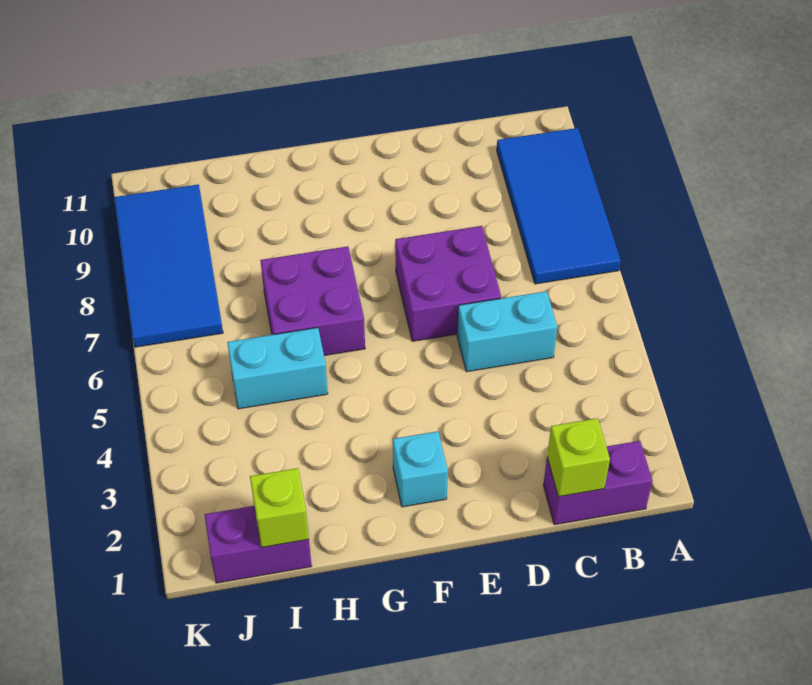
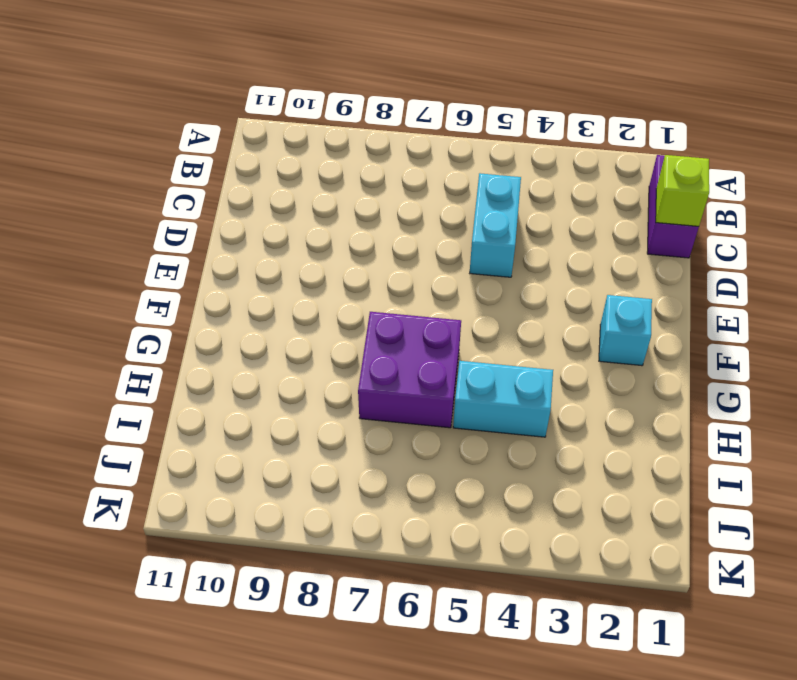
cyan 1x2 brick [453,361,553,437] -> cyan 1x2 brick turned to [227,328,328,409]
none -> blue 2x4 tile [497,128,621,284]
none -> purple 2x2 brick [395,226,501,341]

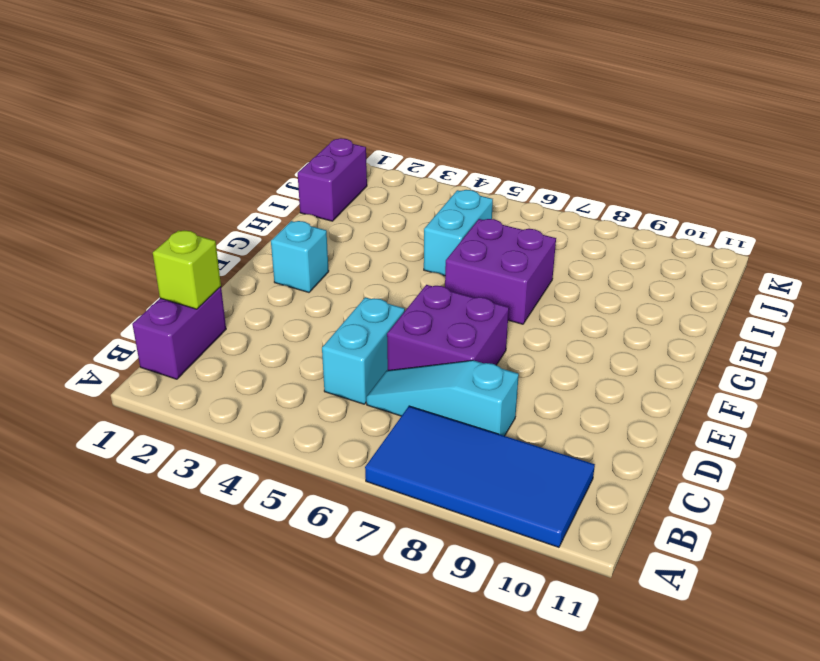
cyan 1x3 slope [366,360,519,436] -> none
none -> blue 2x4 tile [114,184,223,347]
none -> lime 1x1 brick [250,468,309,548]

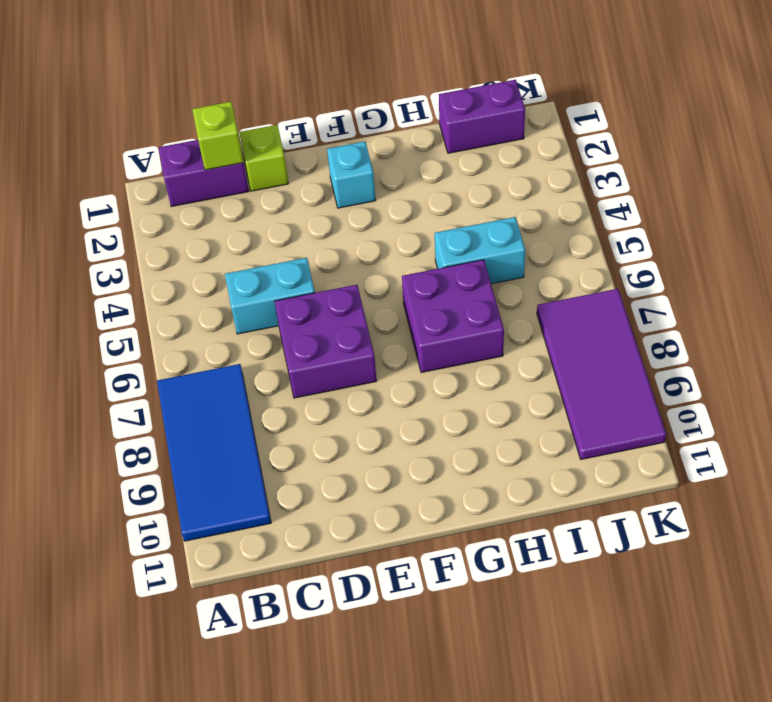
lime 1x1 brick [239,125,288,191] -> lime 1x1 brick moved to [250,468,309,548]
purple 2x4 tile [537,289,666,459] -> blue 2x4 tile [114,184,223,347]

